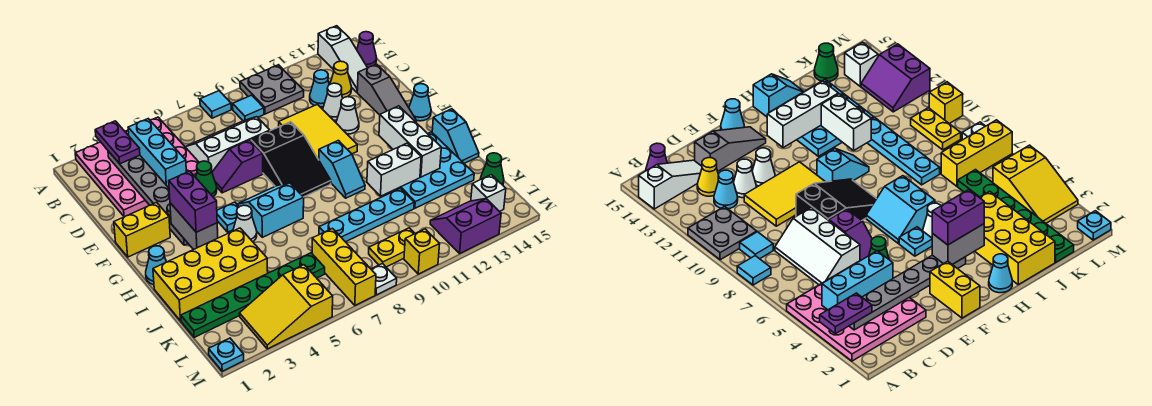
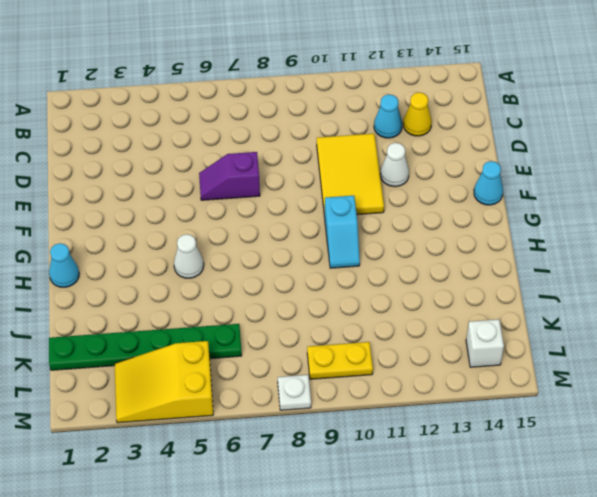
none -> pink 4x4 plate [75,117,199,217]
none -> cyan 1x1 tile [200,91,231,118]
none -> grey 2x2 plate [240,65,304,114]
none -> white 1x3 slope [318,26,367,92]

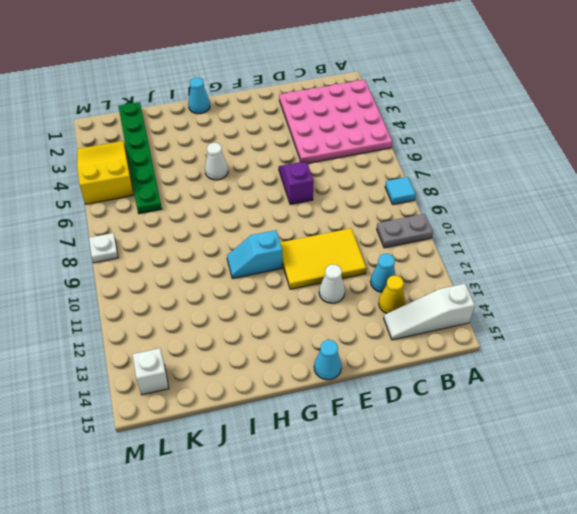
grey 1x2 plate [377,214,433,248] -> grey 2x2 plate [240,65,304,114]
none -> cyan 1x1 tile [233,95,264,121]
none -> purple 1x1 cone [357,32,377,68]
none -> white 2x3 slope [186,117,270,172]
none -> white 1x1 cone [323,83,343,120]

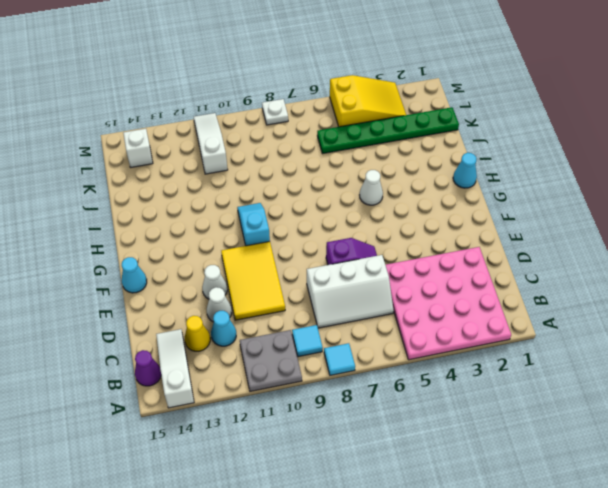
white 1x3 slope [194,113,228,174] -> none
none -> grey 1x3 slope [357,64,416,122]
none -> green 1x1 cone [196,161,217,197]
none -> black 2x3 slope [251,122,331,197]
none -> yellow 1x2 brick [114,202,170,257]

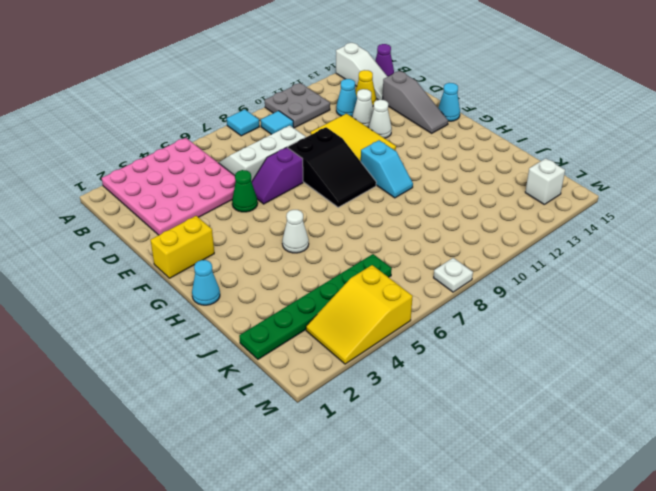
none -> cyan 1x1 plate [217,202,239,232]
none -> cyan 2x2 slope [237,183,304,237]
none -> cyan 3x3 plate [396,132,474,208]
none -> cyan 1x2 slope [432,109,479,163]

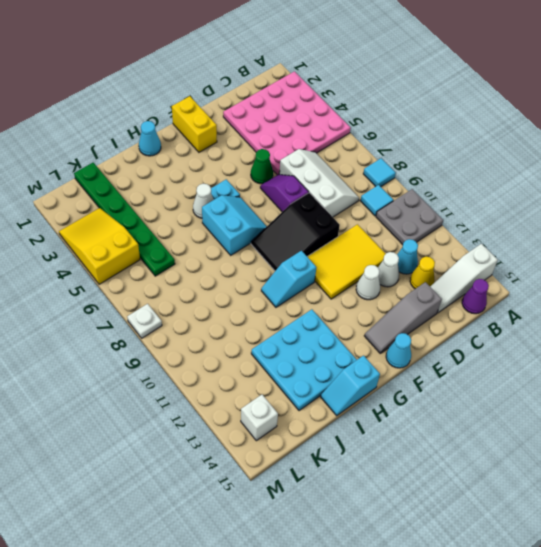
none -> yellow 2x4 brick [153,228,268,321]
none -> cyan 1x4 plate [319,188,414,242]
none -> yellow 1x3 brick [312,229,376,305]
none -> green 1x1 cone [480,153,504,185]

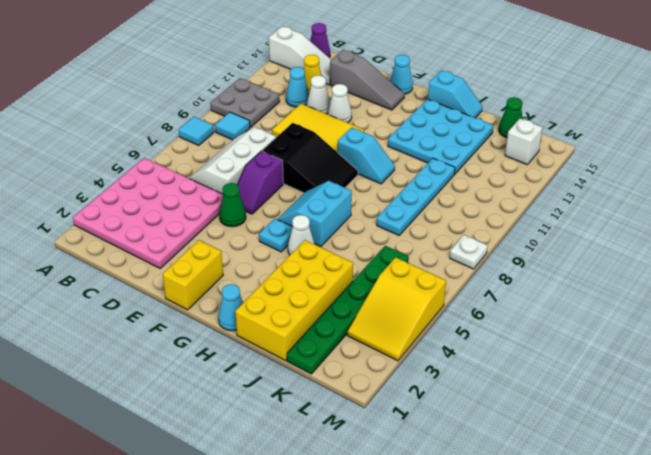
none -> yellow 1x3 brick [312,229,376,305]
none -> yellow 1x2 plate [369,228,415,267]
none -> purple 2x2 slope [430,199,501,253]
none -> cyan 1x1 plate [209,338,244,371]

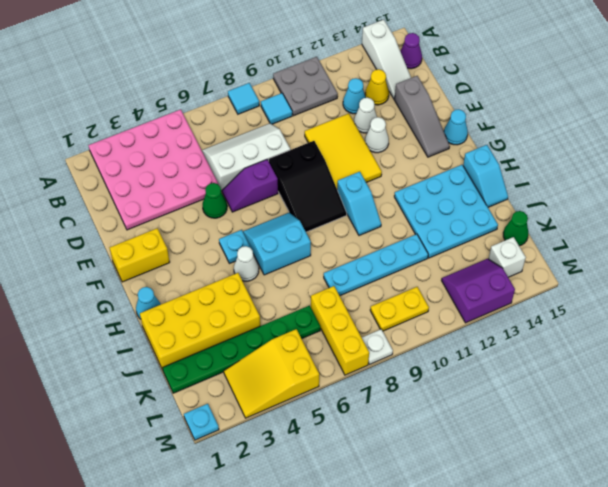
none -> yellow 1x1 brick [404,229,440,274]
none -> grey 1x6 plate [108,151,188,245]
none -> cyan 1x3 brick [128,119,186,188]
none -> white 1x3 brick [379,106,441,177]

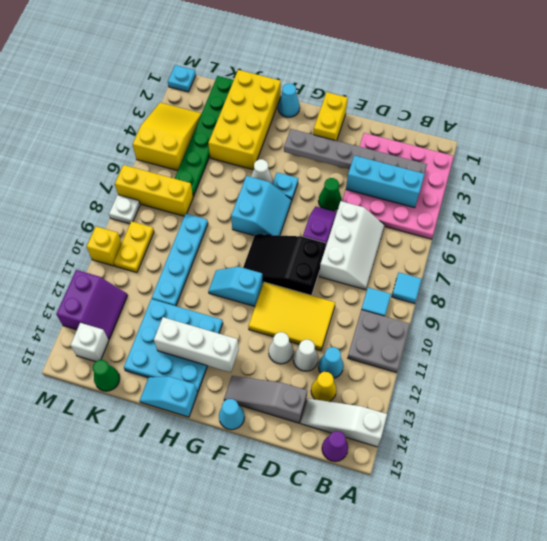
none -> white 1x2 brick [367,143,421,196]
none -> purple 1x2 plate [95,121,140,164]
none -> grey 1x2 brick [170,203,218,250]
none -> purple 1x2 brick [169,171,217,232]

